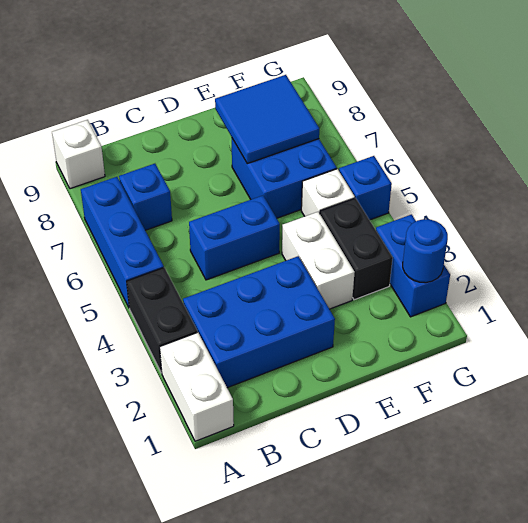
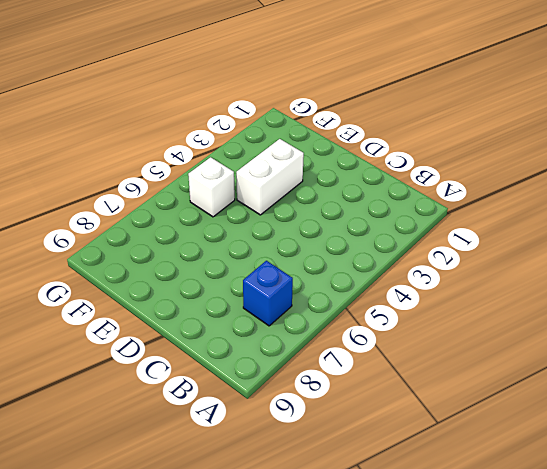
none -> white 1x2 brick [160,332,234,441]
none -> black 1x2 brick [127,268,197,373]
none -> blue 1x3 brick [81,177,164,308]

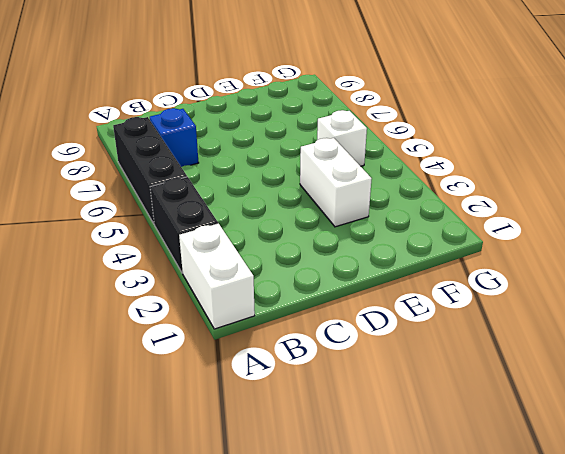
black 1x3 brick [113,117,187,223] -> blue 1x3 brick [81,177,164,308]
none -> white 1x1 brick [52,120,105,189]
none -> blue 2x3 brick [183,256,335,388]
none -> blue 1x2 brick [189,196,280,280]

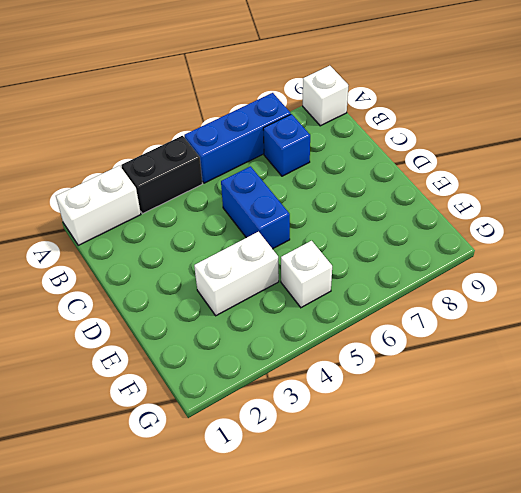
none -> blue 2x3 brick [183,256,335,388]
none -> blue 2x2 brick [232,139,337,218]
none -> black 1x2 brick [320,198,393,300]

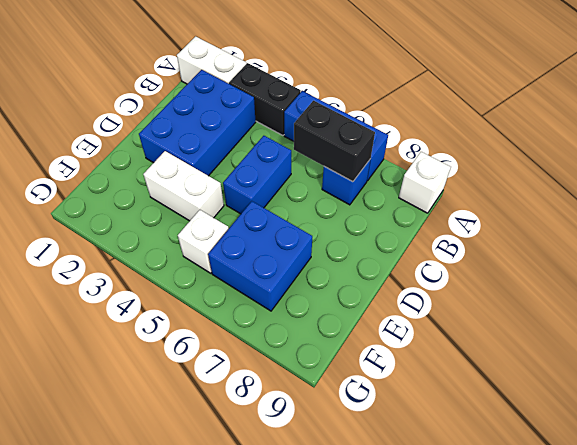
black 1x2 brick [294,101,375,182] -> black 1x2 brick moved to [320,198,393,300]
none -> blue 1x2 brick [376,214,450,317]
none -> blue 1x1 brick [339,156,392,220]
none -> blue 2x2 tile [215,75,319,164]

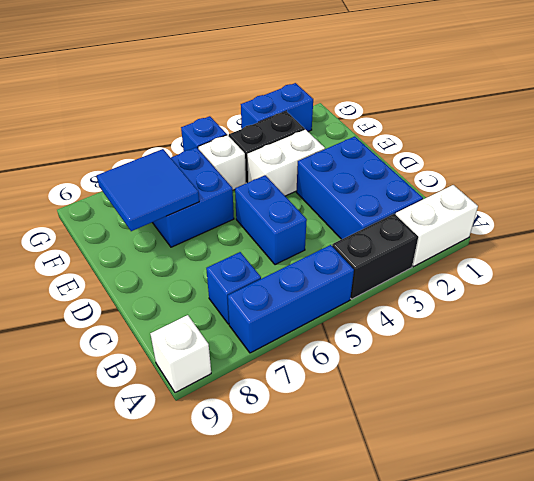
none -> blue 1x1 round brick [403,219,448,283]

